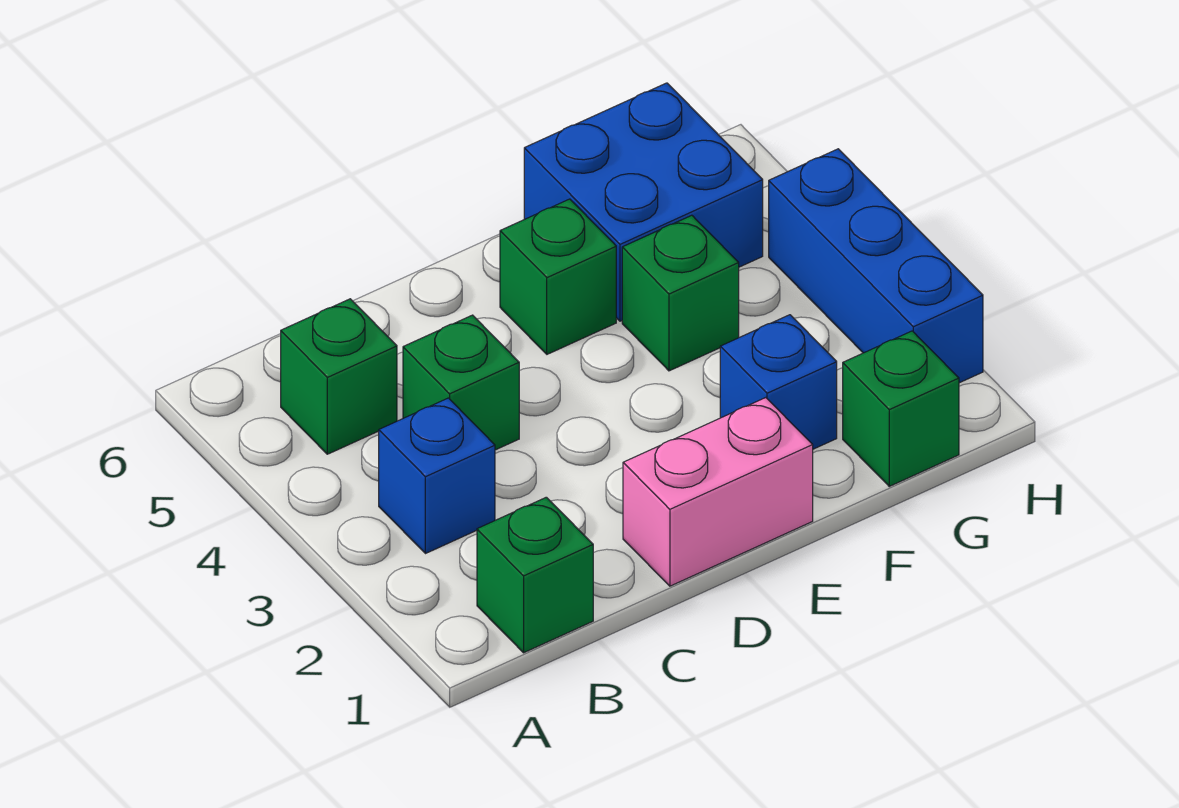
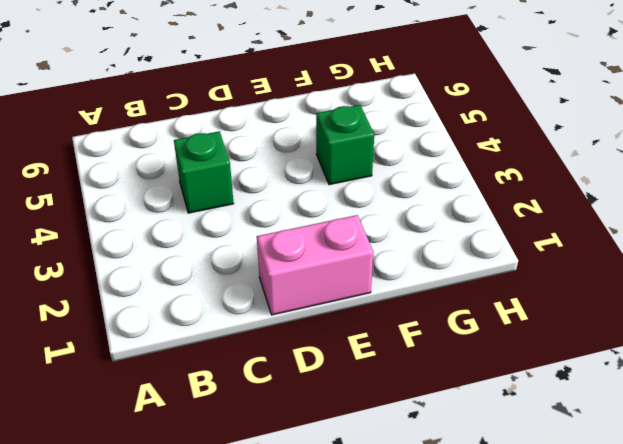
none -> green 1x1 brick [477,497,593,653]
none -> blue 1x1 brick [379,398,495,554]

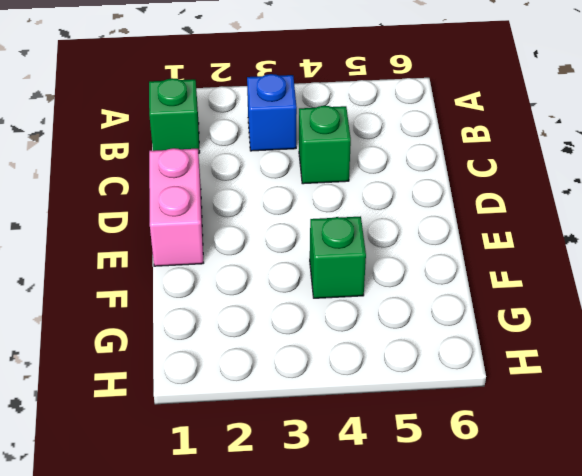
none -> green 1x1 brick [281,299,397,454]
none -> green 1x1 brick [500,199,616,354]

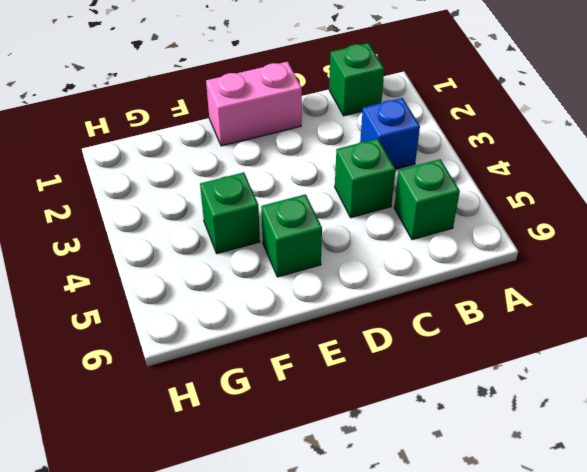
none -> blue 1x1 brick [720,315,837,449]
none -> blue 2x2 brick [524,83,763,321]

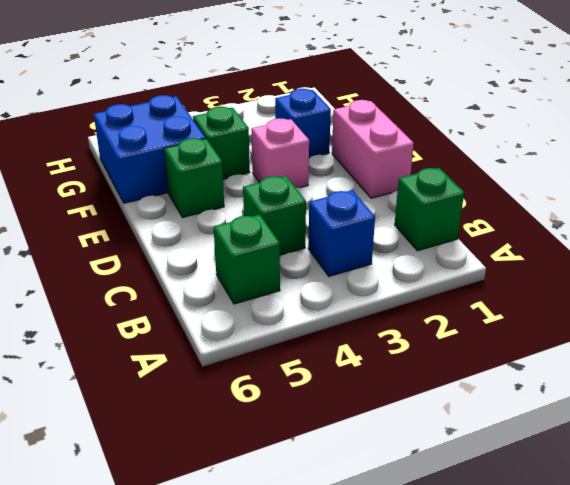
pink 1x1 brick [251,118,309,188] -> none
none -> green 1x1 brick [843,331,959,486]
none -> blue 1x3 brick [769,149,983,383]

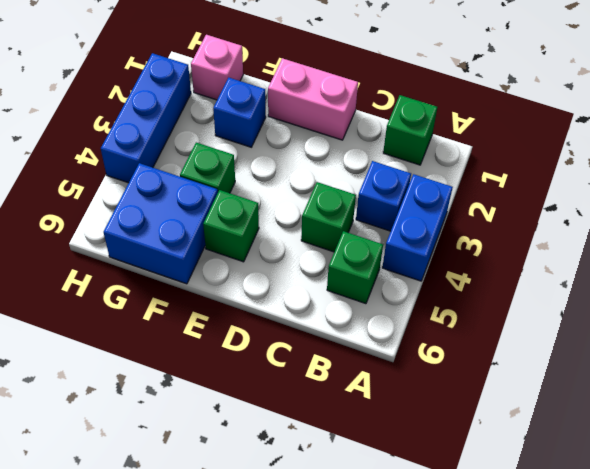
blue 1x2 brick [382,174,453,281] -> none
pink 1x1 brick [191,35,243,100] -> green 1x1 brick [843,331,959,486]

